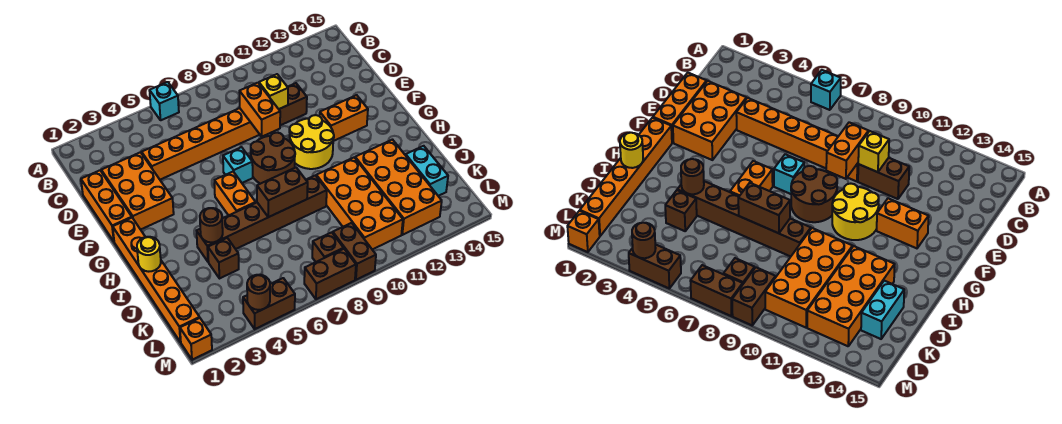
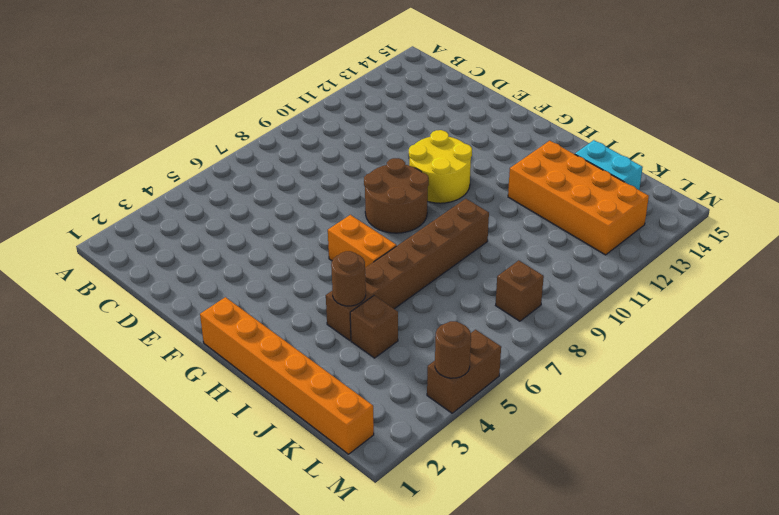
none -> cyan 1x1 brick [149,82,179,120]
none -> orange 1x3 brick [81,170,132,241]
none -> orange 2x3 brick [101,152,174,230]

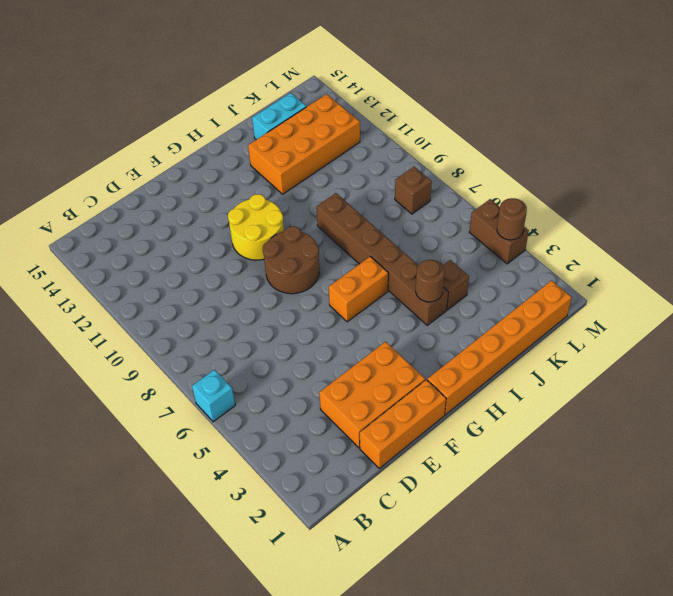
none -> orange 1x6 brick [142,108,260,180]
none -> brown 1x2 brick [279,83,307,125]
none -> cyan 1x1 brick [223,147,253,183]

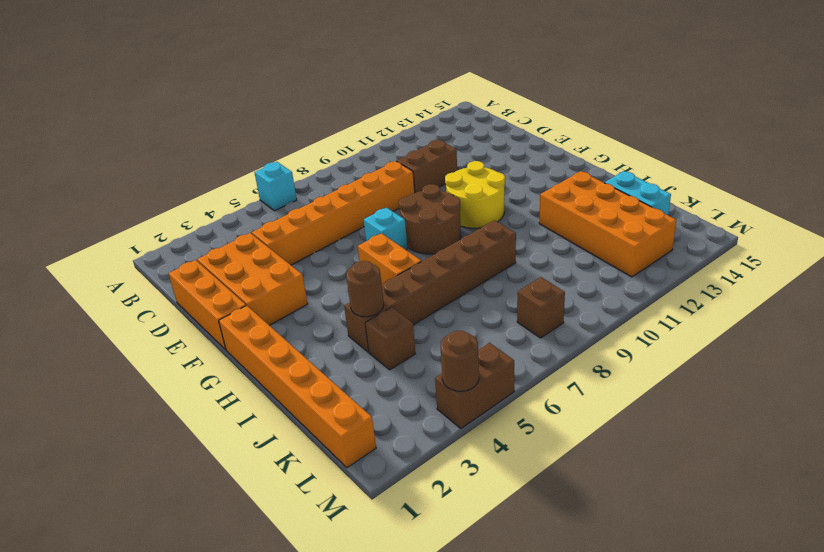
none -> orange 1x2 brick [320,95,368,141]
none -> orange 2x4 brick [316,158,403,250]
none -> brown 1x2 brick [333,223,376,280]

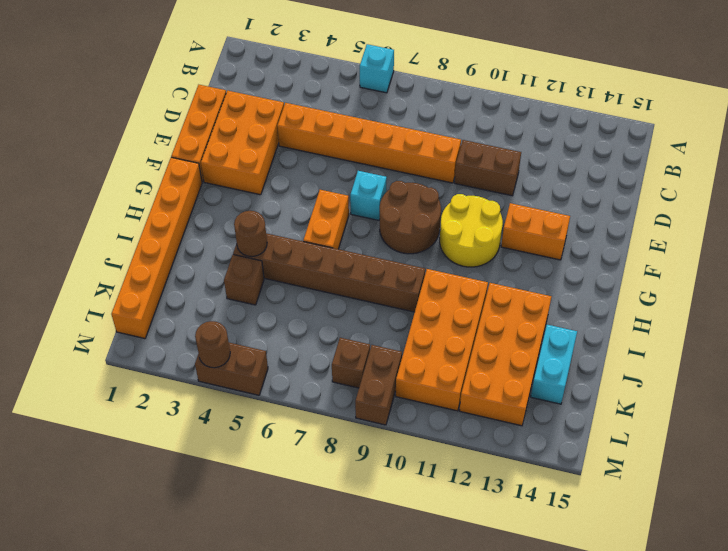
none -> orange 1x1 brick [180,318,212,360]
none -> brown 1x2 brick [304,249,356,299]
none -> orange 1x2 brick [239,83,280,137]

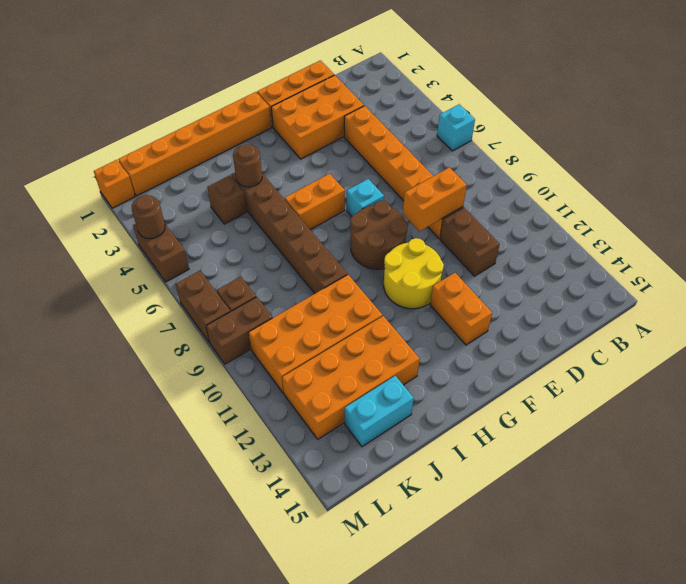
none -> yellow 1x1 brick [259,74,288,109]
none -> yellow 1x1 round brick [137,237,161,272]
none -> brown 1x2 brick [257,168,308,217]

